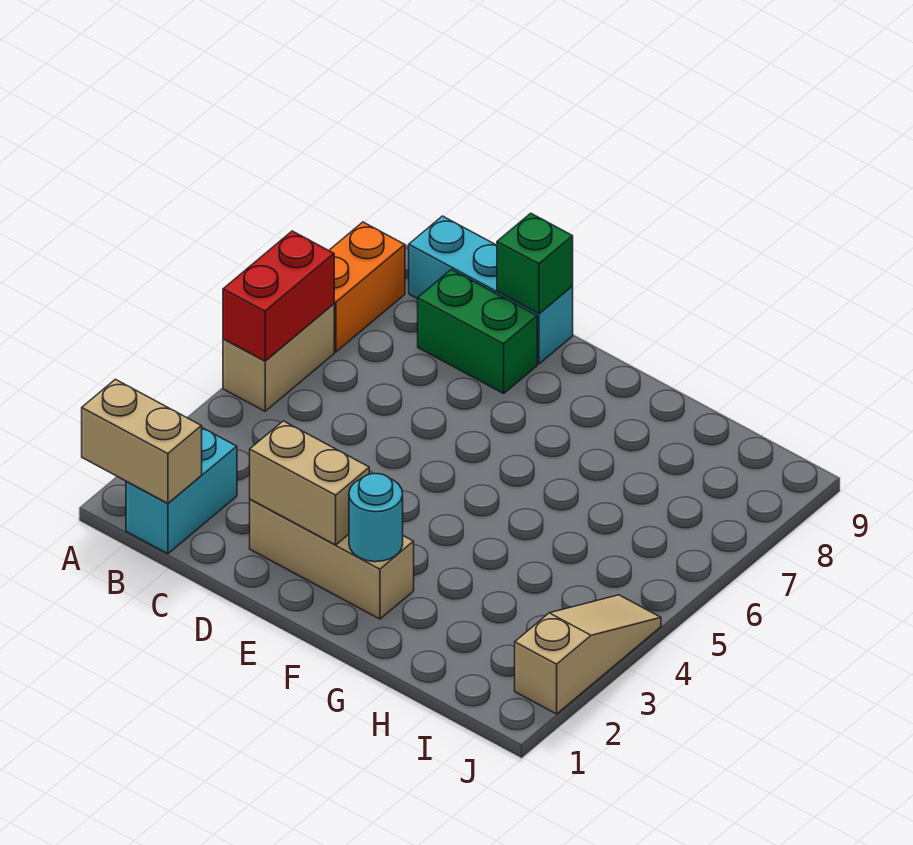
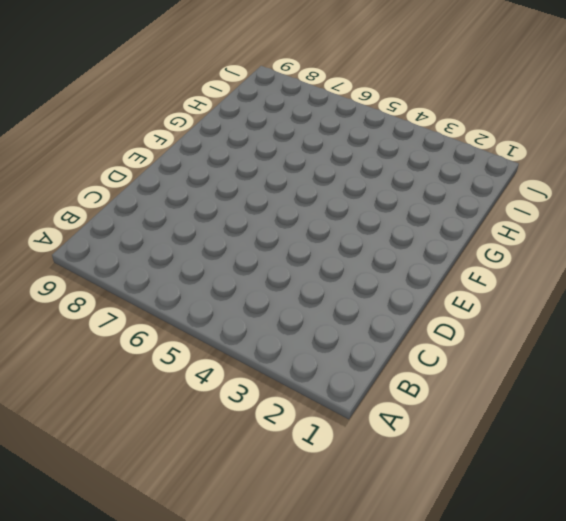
none -> tan 1x2 brick [223,304,334,411]
none -> orange 1x2 brick [329,222,405,352]
none -> cyan 1x2 brick [126,428,237,554]

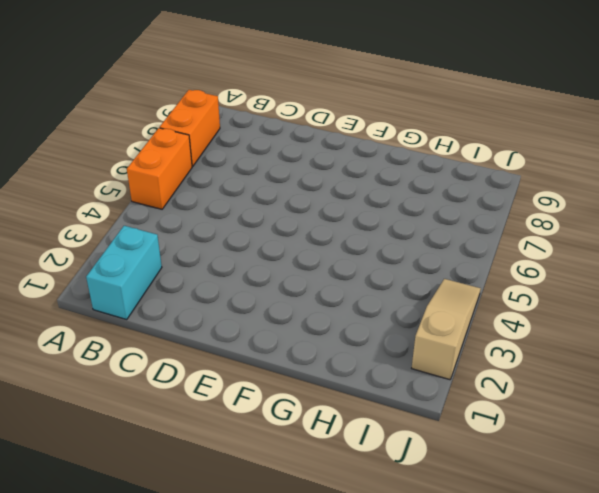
orange 1x2 brick [127,128,192,209] -> tan 1x2 brick [223,304,334,411]
none -> cyan 1x3 brick [409,216,573,364]
none -> green 1x2 brick [418,270,537,393]
none -> tan 1x3 brick [250,499,414,619]

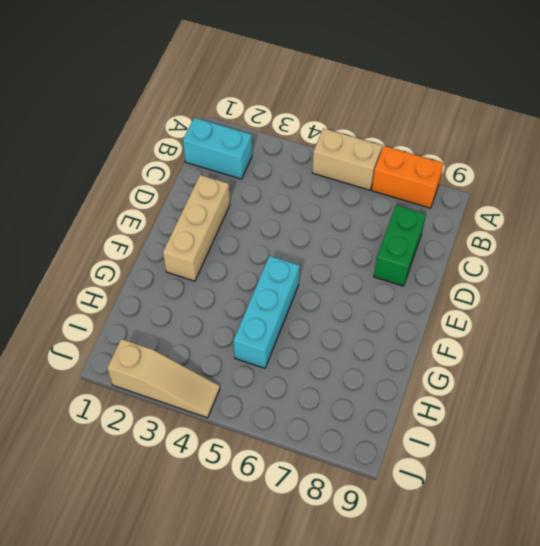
cyan 1x3 brick [233,256,300,368] -> cyan 1x3 brick moved to [409,216,573,364]
none -> tan 1x2 brick [82,379,202,503]
none -> red 1x2 brick [223,231,334,361]
none -> tan 1x2 brick [250,421,369,545]

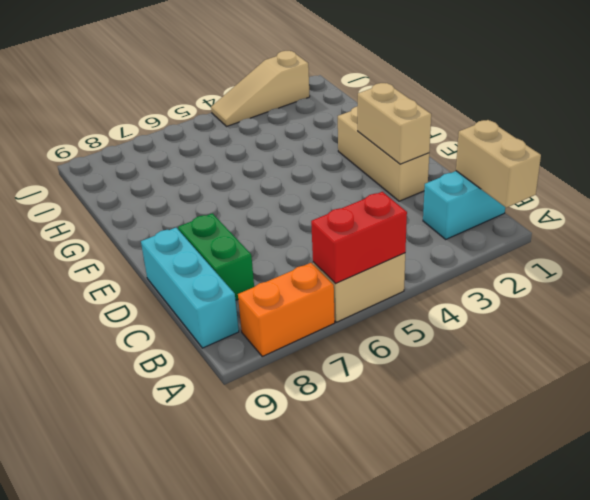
none -> green 1x1 brick [497,213,573,314]
none -> cyan 1x1 round brick [349,474,403,562]

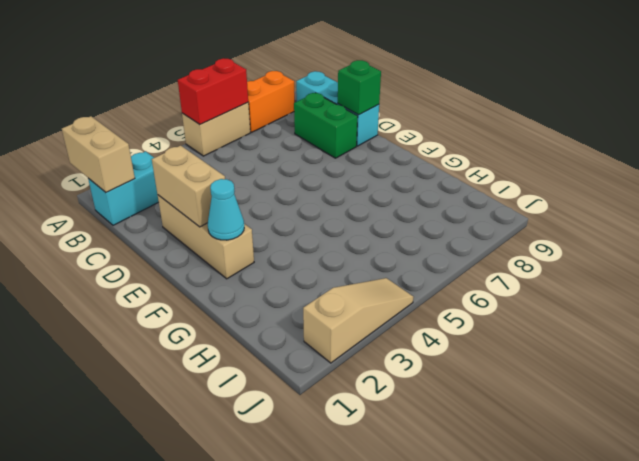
cyan 1x1 cone [208,179,244,240] -> cyan 1x1 round brick [349,474,403,562]

